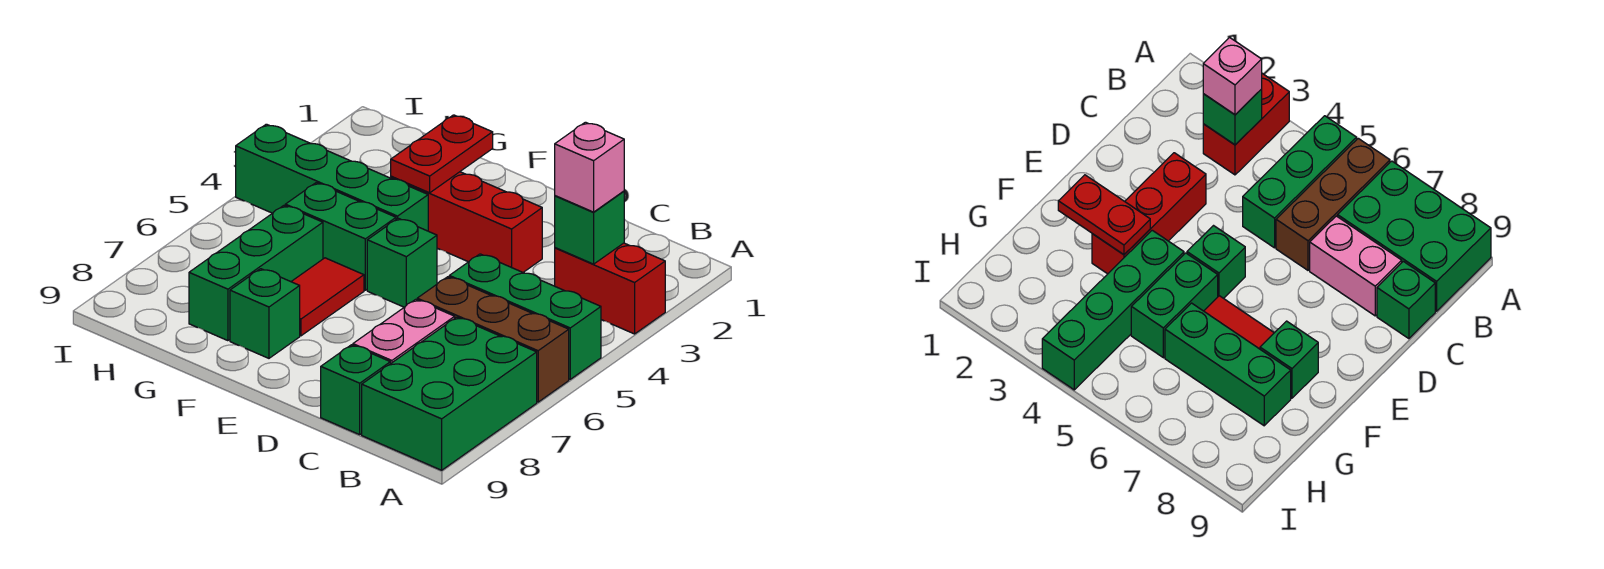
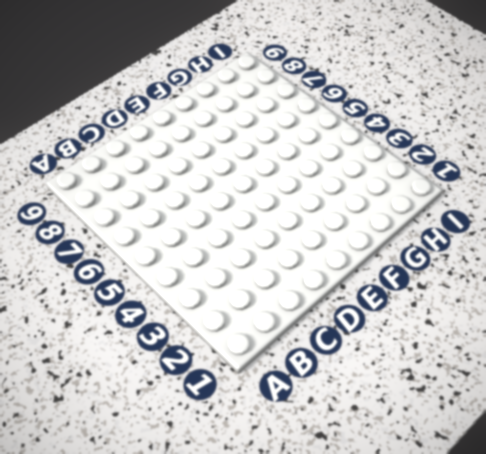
none -> red 1x2 brick [555,243,665,334]
none -> green 1x3 brick [449,254,601,379]
none -> brown 1x3 brick [417,277,569,402]

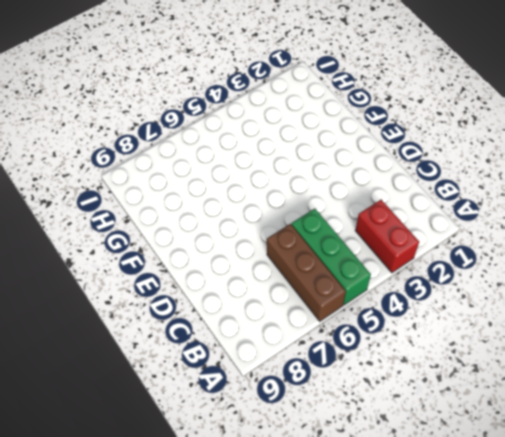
none -> green 2x3 brick [362,317,537,470]
none -> pink 1x2 brick [353,299,455,364]
none -> green 1x1 brick [321,345,390,435]

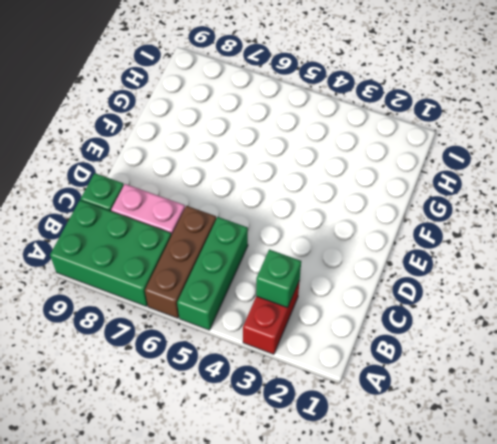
none -> red 1x3 brick [391,172,542,272]
none -> green 1x1 brick [367,218,437,307]
none -> green 1x4 brick [236,124,428,231]

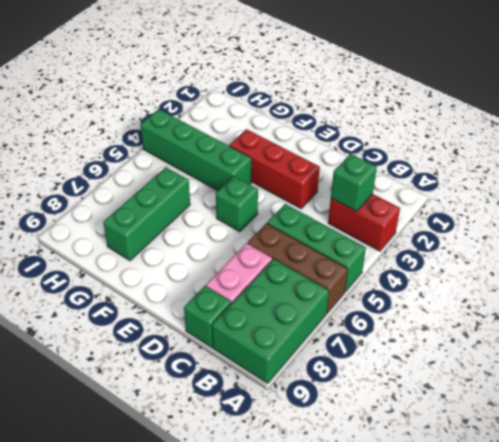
none -> green 1x2 brick [285,183,396,290]
none -> red 1x2 tile [291,258,364,336]
none -> green 1x1 brick [230,269,300,358]

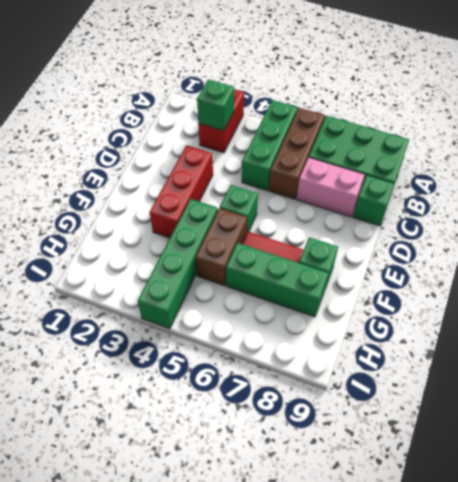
brown 1x2 brick [195,208,247,286] -> green 1x2 brick [285,183,396,290]
none -> red 1x2 plate [391,115,493,193]
none -> pink 1x1 brick [555,122,624,212]

